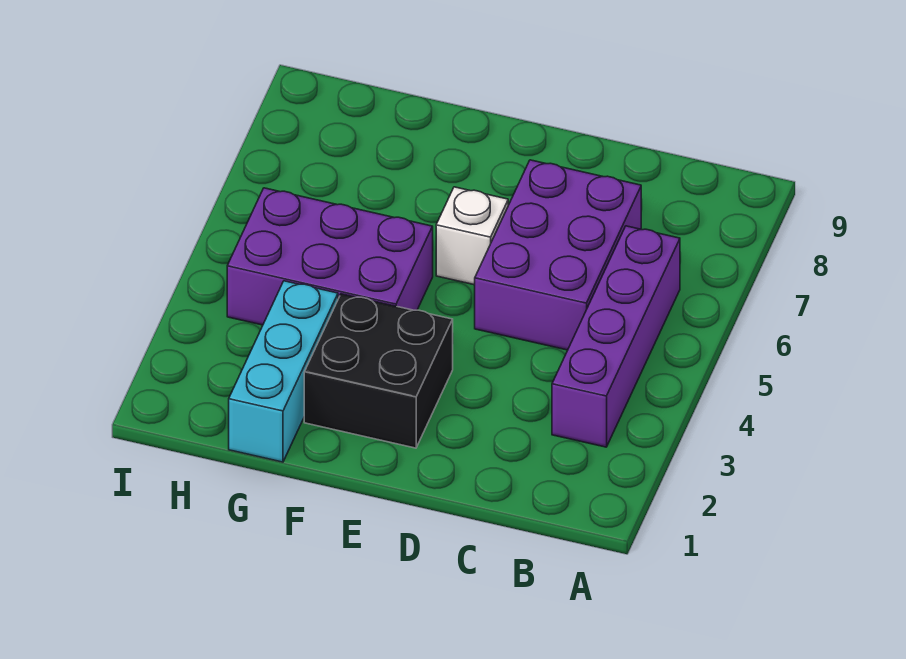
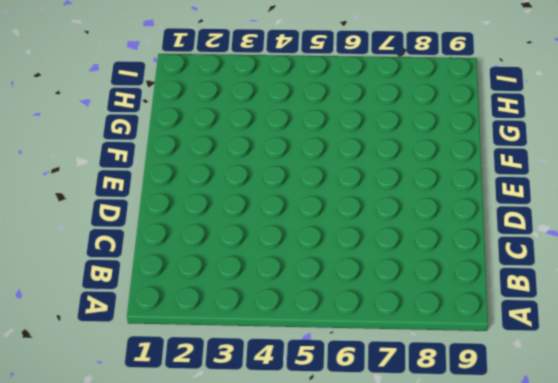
none -> purple 1x4 brick [552,226,680,447]
none -> purple 2x3 brick [475,160,641,350]

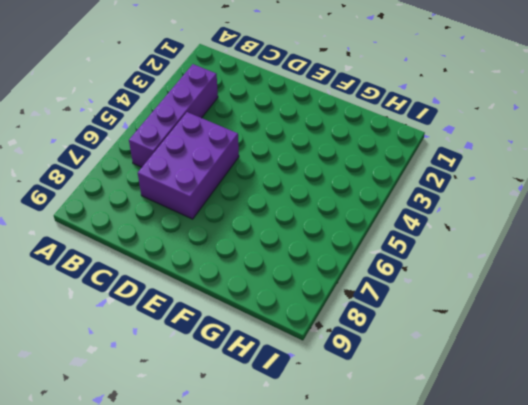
none -> black 2x2 brick [304,294,453,448]
none -> white 1x1 brick [436,187,508,285]

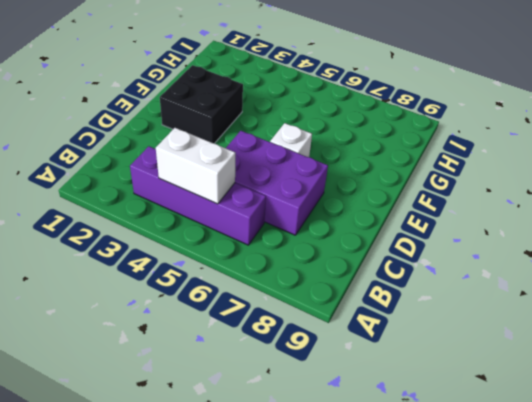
white 1x2 brick [156,128,235,204] -> none
none -> purple 2x3 brick [227,188,433,325]
none -> cyan 1x3 brick [229,281,338,462]

